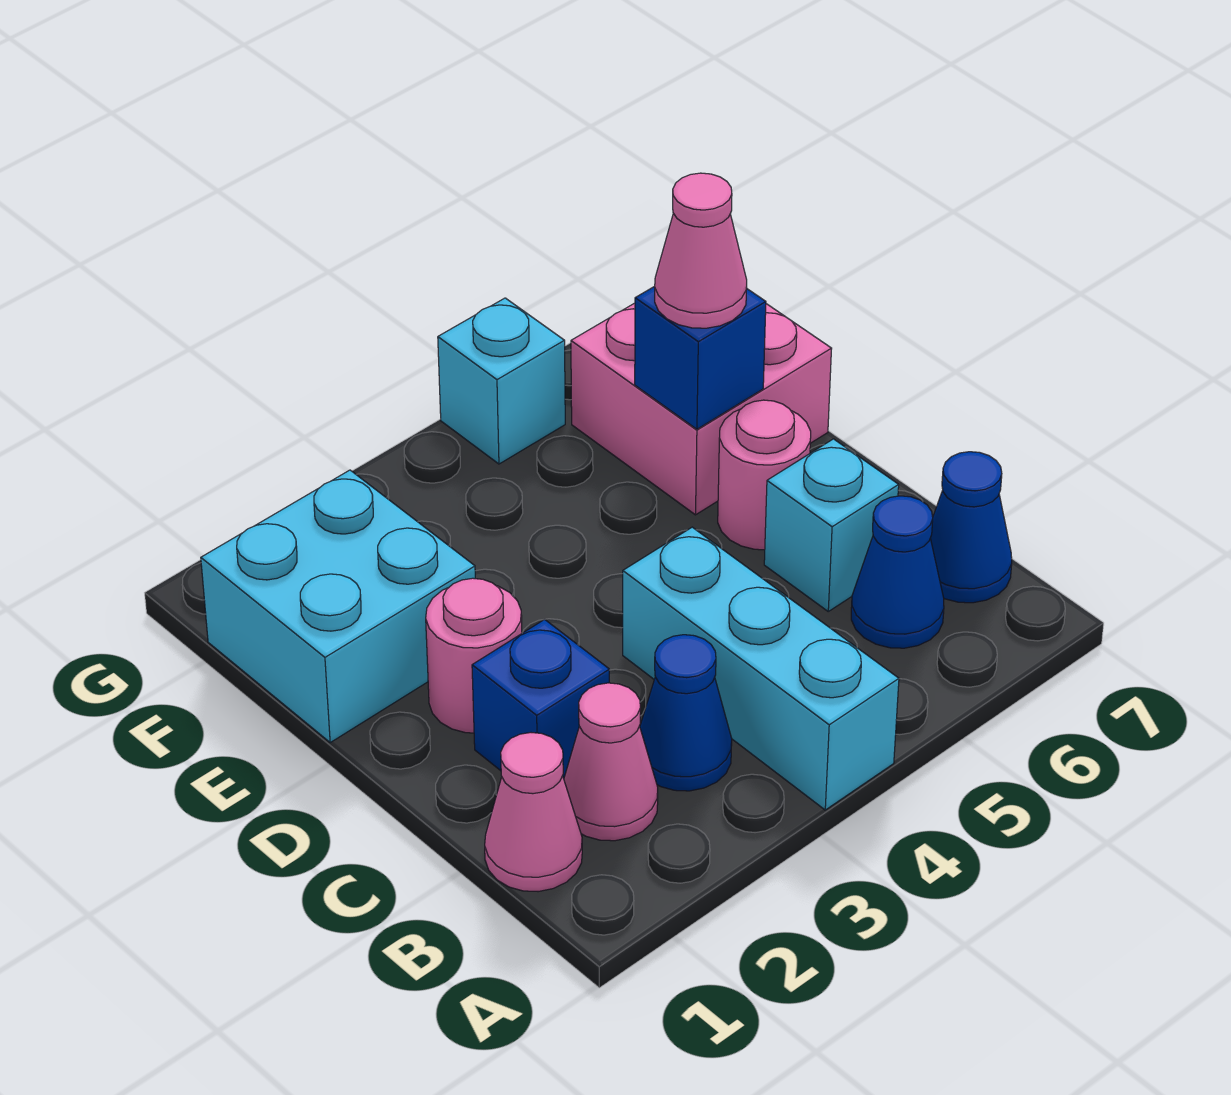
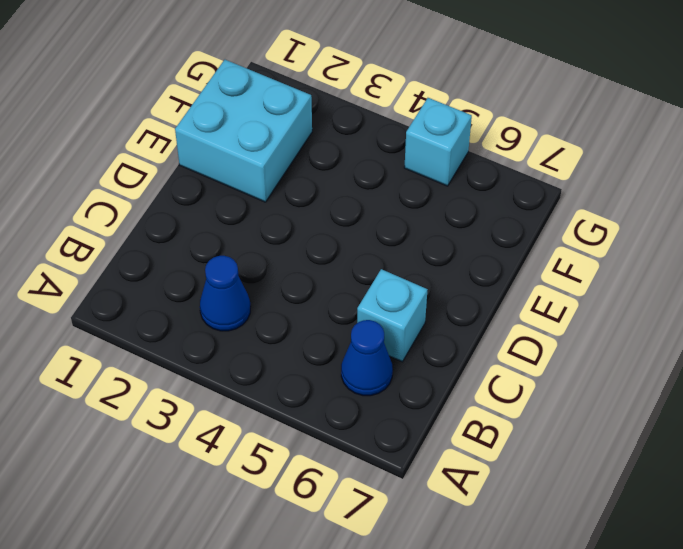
none -> cyan 1x3 brick [623,527,899,810]
none -> pink 1x1 cone [485,733,582,892]
none -> pink 1x1 cone [564,683,658,841]

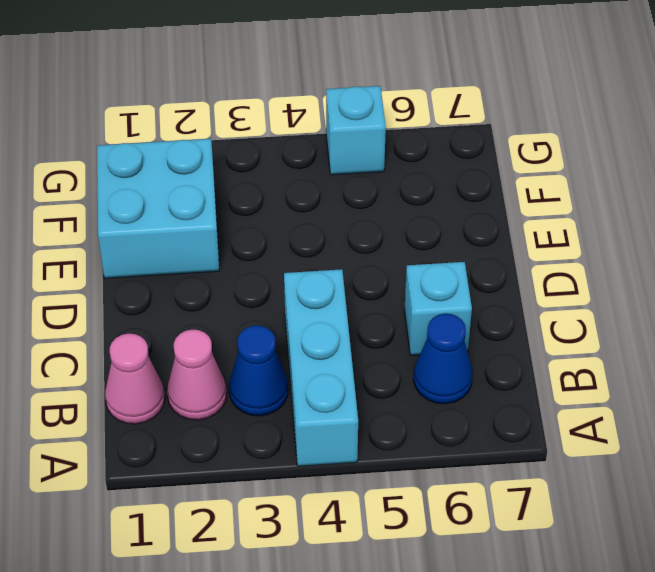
none -> blue 1x1 cone [931,452,1012,603]
none -> blue 1x1 brick [472,619,609,778]
none -> pink 1x1 round brick [426,578,522,733]

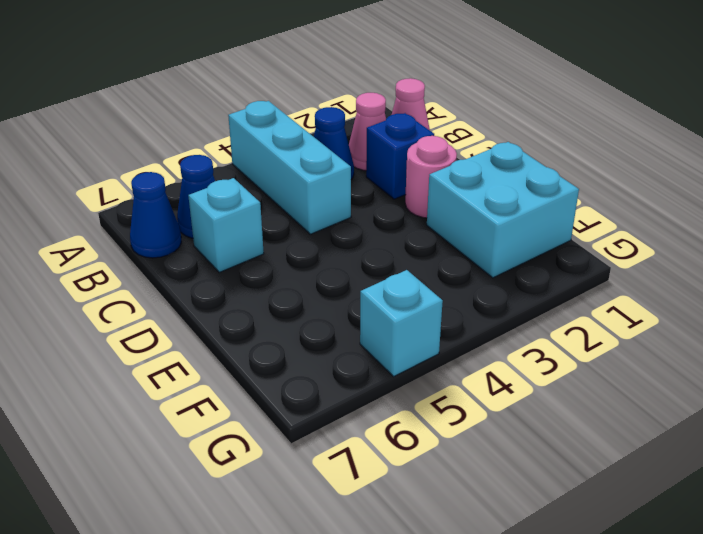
none -> pink 1x1 round brick [718,400,811,550]
none -> pink 2x2 brick [571,303,832,515]
none -> blue 1x1 brick [635,286,766,429]

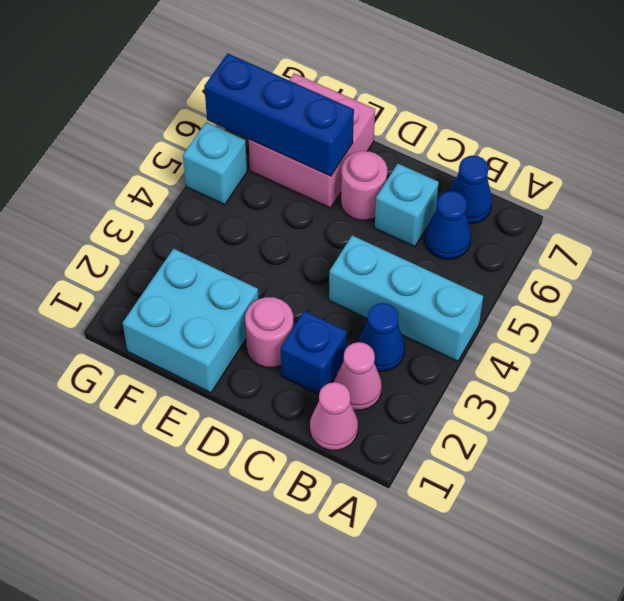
blue 1x3 brick [204,53,354,176] -> blue 1x1 brick [635,286,766,429]
none -> pink 1x1 cone [655,173,747,328]

